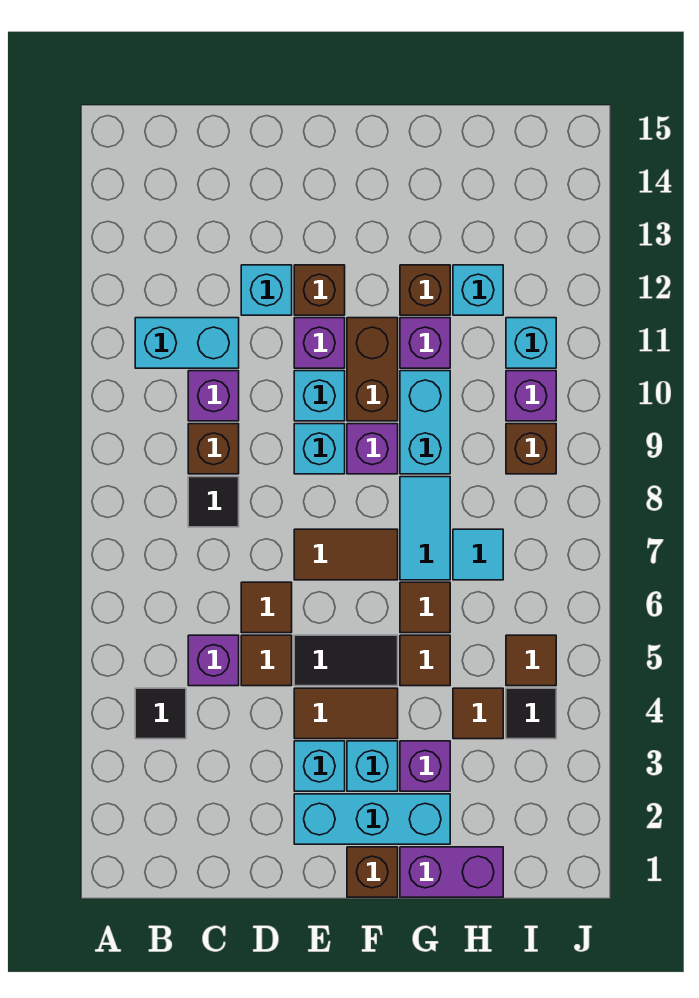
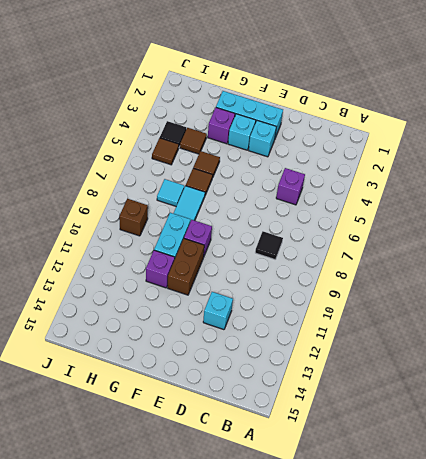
none -> black 1x1 tile [135,688,186,739]
none -> cyan 1x2 brick [135,318,239,368]
none -> brown 1x1 brick [188,424,239,474]
none -> purple 1x1 brick [188,371,239,421]

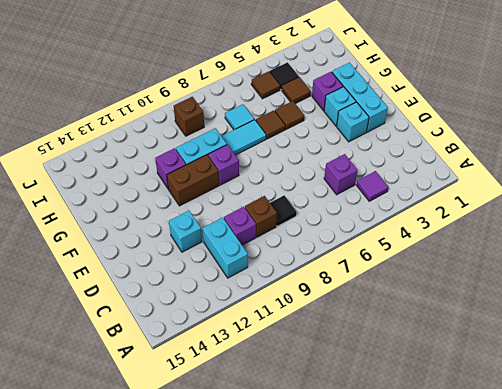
purple 1x1 tile [357,171,388,201] -> black 1x1 tile [135,688,186,739]
none -> brown 1x1 tile [241,635,292,686]
none -> brown 1x1 tile [241,582,292,633]
none -> brown 1x2 tile [294,688,398,739]
none -> black 1x2 tile [294,635,398,686]

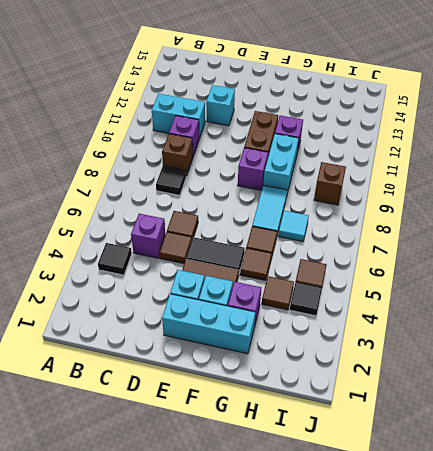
none -> brown 1x2 tile [294,529,398,580]
none -> cyan 1x1 brick [294,424,345,474]
none -> cyan 1x1 brick [294,371,345,421]
none -> purple 1x1 brick [294,318,345,368]

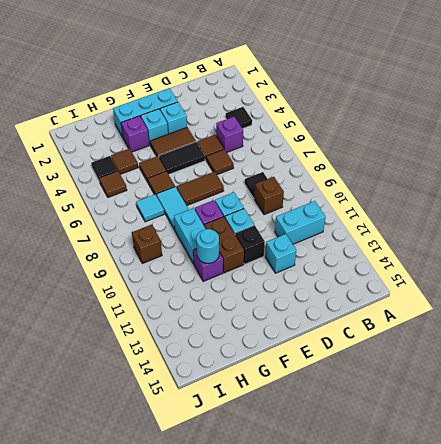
black 1x1 brick [235,225,265,264] -> purple 1x1 brick [294,318,345,368]
cyan 1x1 round brick [196,229,219,263] -> none
none -> purple 1x1 brick [188,371,239,421]
none -> brown 1x1 brick [294,265,345,315]
none -> brown 1x1 brick [347,847,398,897]
none -> purple 1x2 brick [400,847,503,897]

